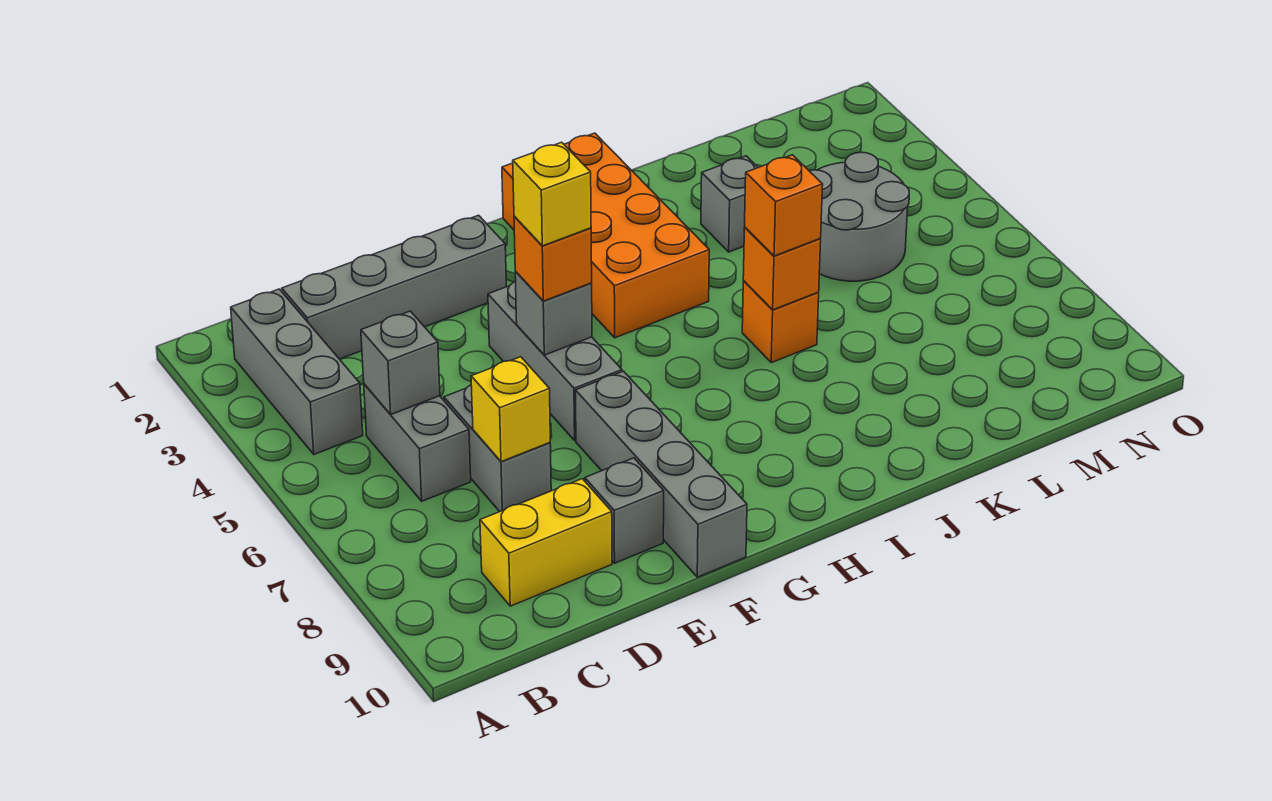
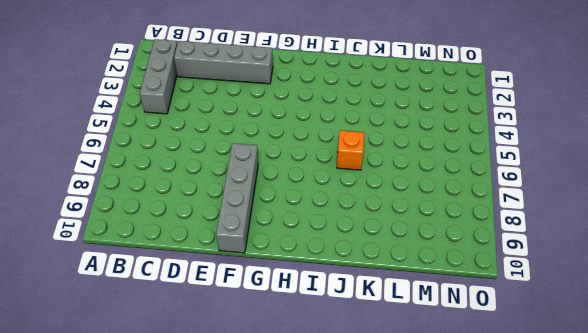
none -> grey 1x2 brick [364,384,471,501]
none -> yellow 1x2 brick [480,479,612,606]
none -> grey 1x2 brick [444,385,551,512]

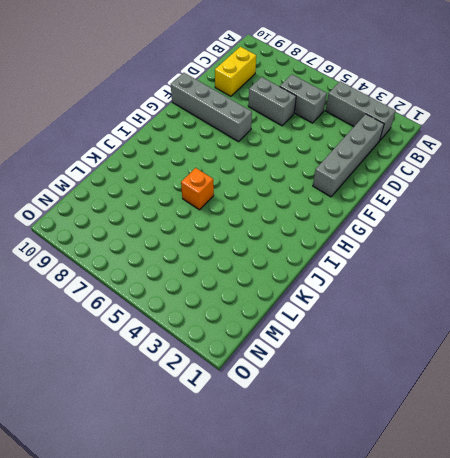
none -> grey 1x1 brick [585,458,664,563]
none -> grey 1x3 brick [488,282,622,441]
none -> orange 2x4 brick [502,133,709,338]

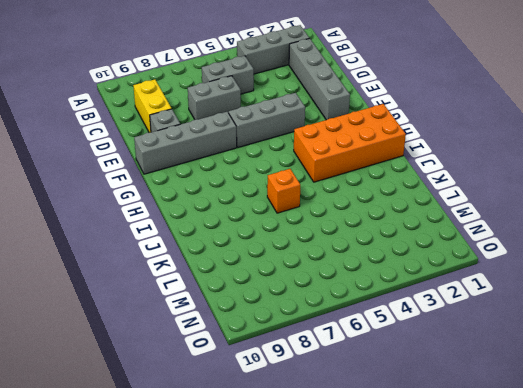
none -> grey 1x1 brick [701,156,758,252]
none -> grey 2x2 round brick [810,152,909,281]
none -> grey 1x1 brick [361,311,440,415]

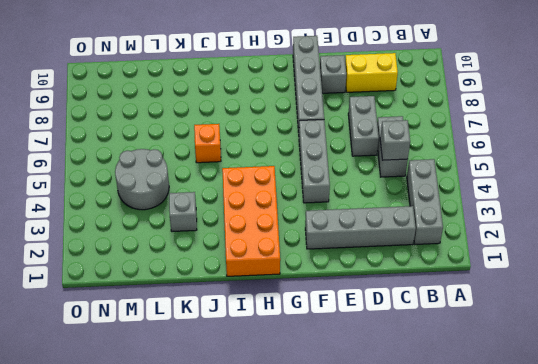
none -> yellow 1x1 brick [471,357,550,462]
none -> grey 1x1 brick [515,272,592,355]
none -> orange 1x1 brick [743,227,821,310]

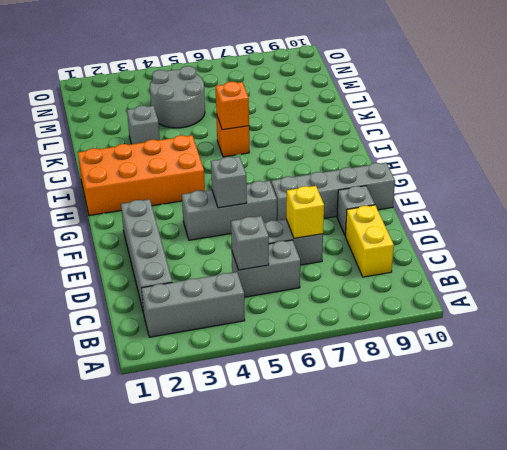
none -> orange 1x1 brick [514,216,592,301]
none -> orange 1x1 brick [745,155,823,256]
none -> yellow 1x1 brick [513,142,591,246]

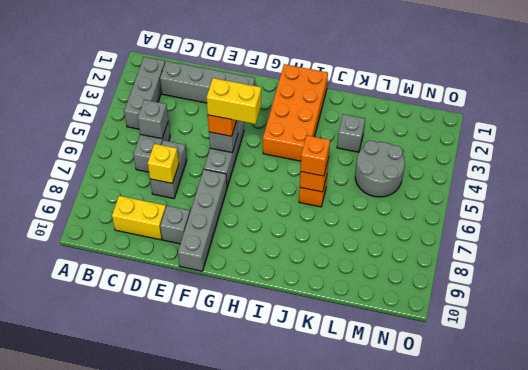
yellow 1x2 brick [207,78,261,124] -> yellow 1x1 brick [513,142,591,246]

